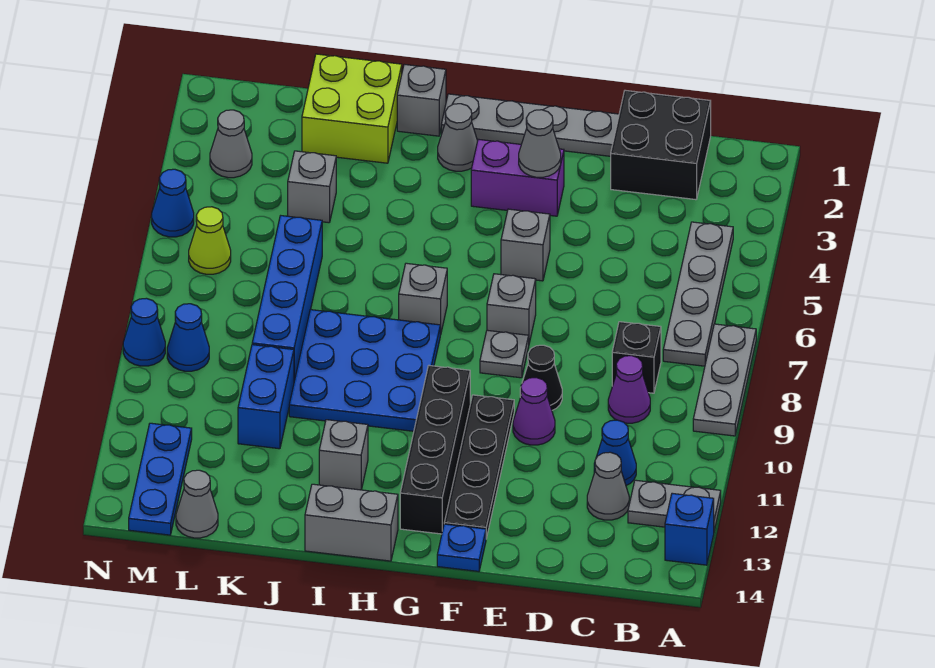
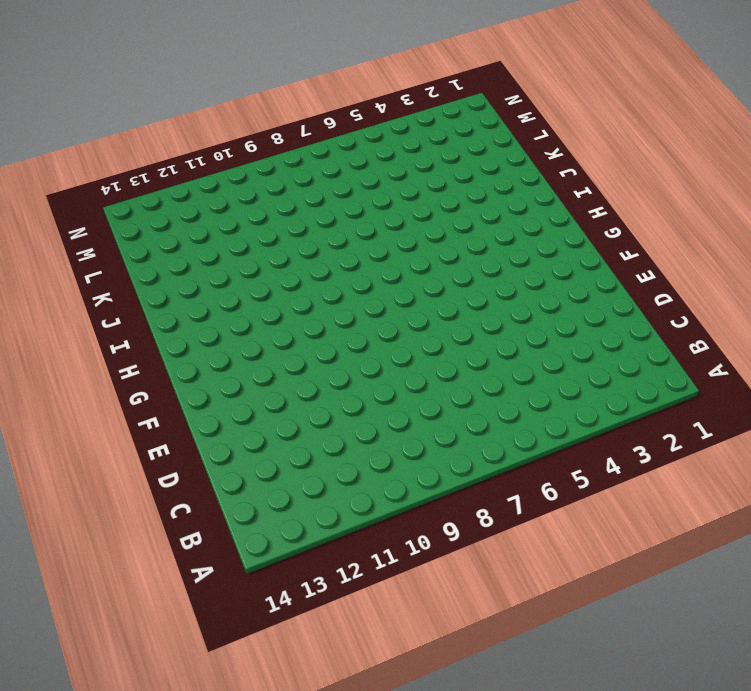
none -> grey 1x3 plate [693,324,756,436]
none -> grey 1x2 plate [628,480,721,531]
none -> blue 1x1 brick [665,493,714,565]
none -> grey 1x4 plate [663,222,733,366]

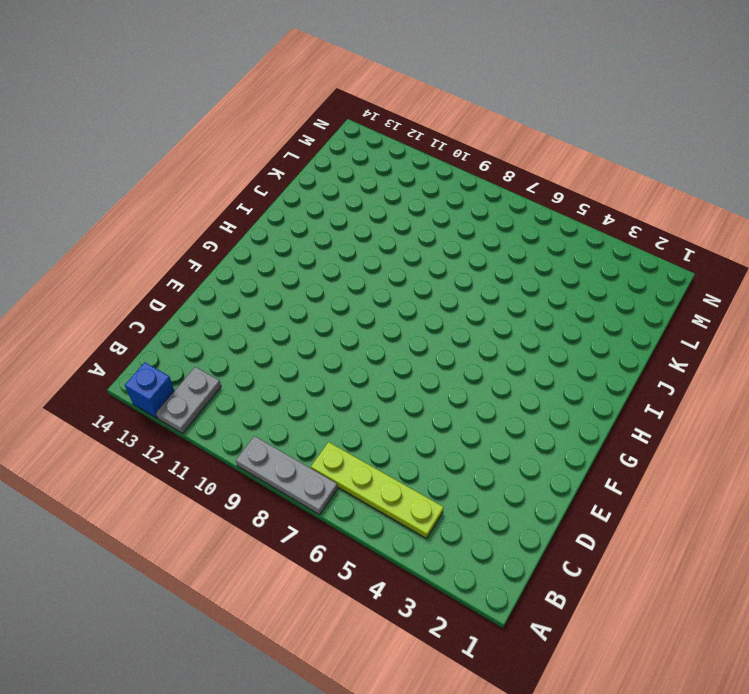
lime 1x4 plate [311,442,444,539] -> grey 1x4 plate [663,222,733,366]
none -> black 2x2 brick [611,90,711,200]
none -> black 1x1 brick [612,322,661,393]
none -> purple 1x1 cone [608,356,650,423]
none -> blue 1x1 cone [594,420,636,485]

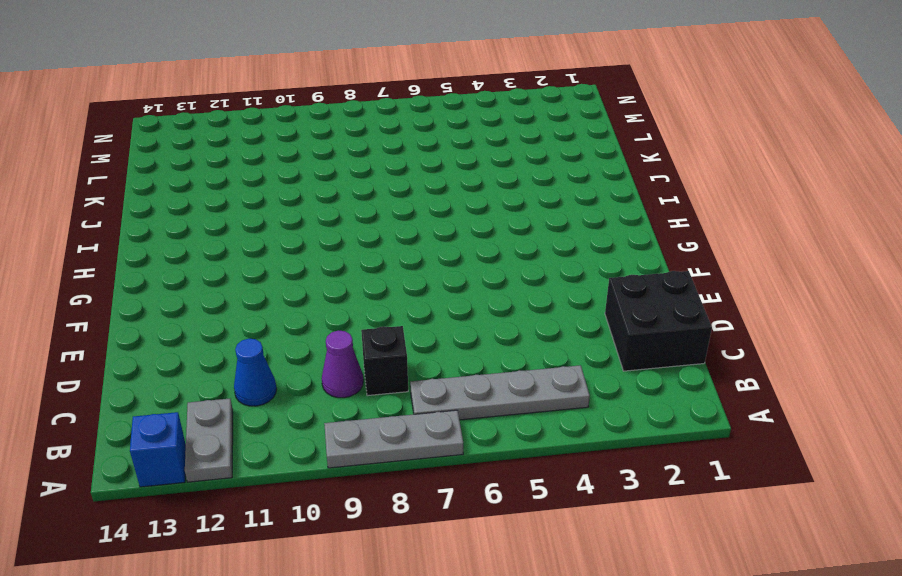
none -> grey 1x1 cone [587,452,629,520]
none -> grey 1x4 plate [441,94,619,156]
none -> black 1x1 cone [520,345,562,410]
none -> purple 1x1 cone [513,378,555,445]

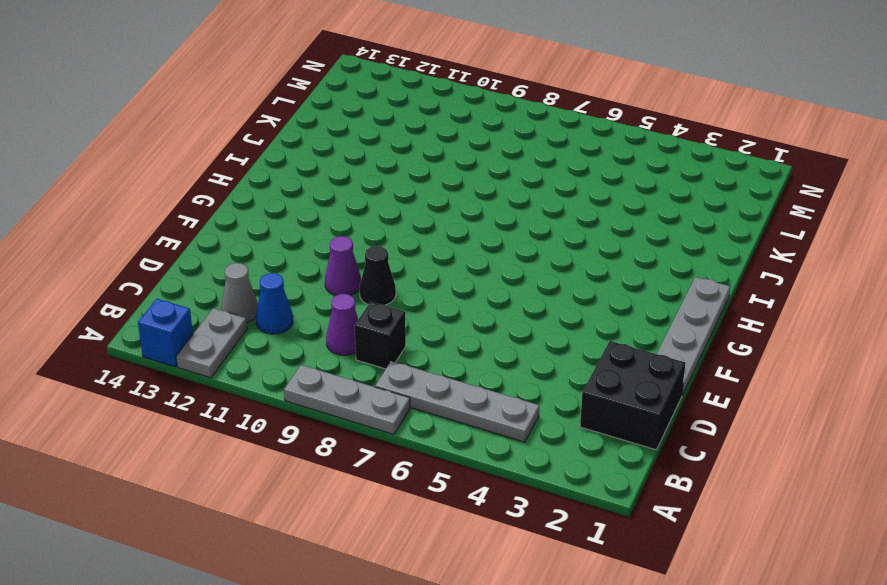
none -> purple 1x2 brick [471,139,564,216]
none -> grey 1x1 brick [501,209,550,281]
none -> grey 1x1 brick [487,274,536,343]
none -> grey 1x1 plate [480,330,529,378]

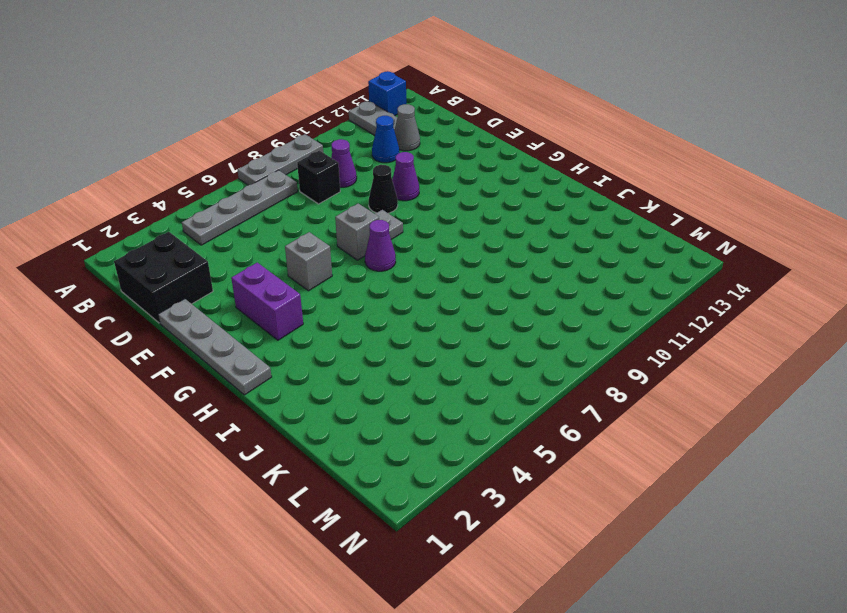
purple 1x1 cone [365,220,396,271] -> none
none -> black 1x4 plate [444,395,514,538]
none -> blue 1x1 plate [437,524,486,571]
none -> black 1x4 brick [400,366,470,534]
none -> grey 1x1 cone [438,104,478,171]

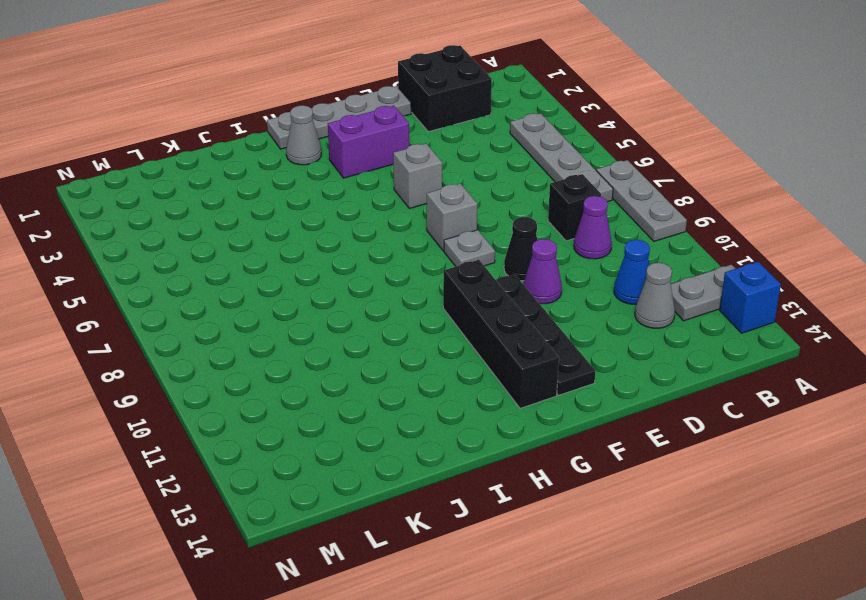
none -> blue 1x1 plate [437,524,486,571]
none -> grey 1x1 brick [399,263,447,335]
none -> blue 3x3 plate [289,310,440,431]
none -> grey 1x2 brick [305,484,398,561]

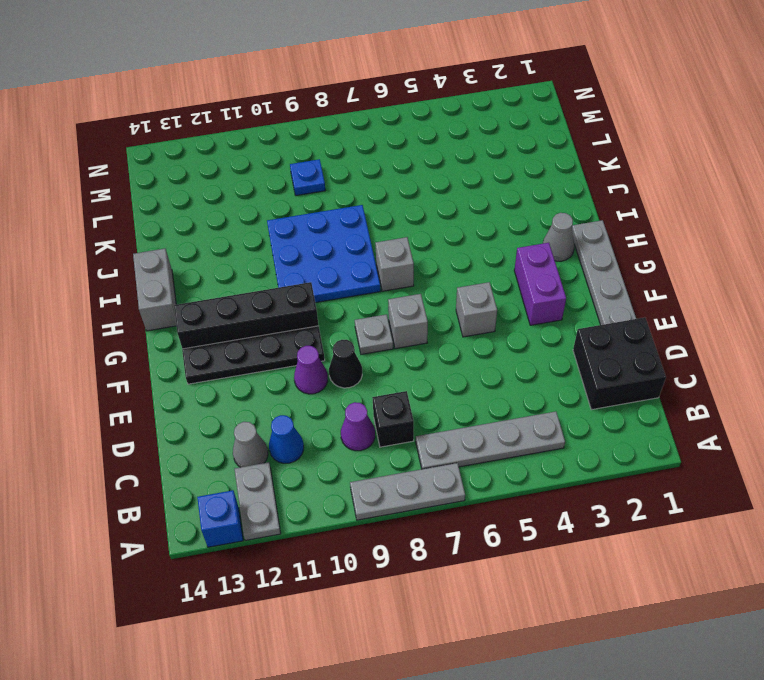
blue 1x1 plate [290,159,325,196] -> blue 1x1 plate moved to [437,524,486,571]
none -> grey 1x1 brick [397,64,446,136]
none -> grey 1x1 brick [319,420,368,490]
none -> lime 2x2 brick [302,54,402,163]
none -> grey 1x1 brick [288,151,336,223]

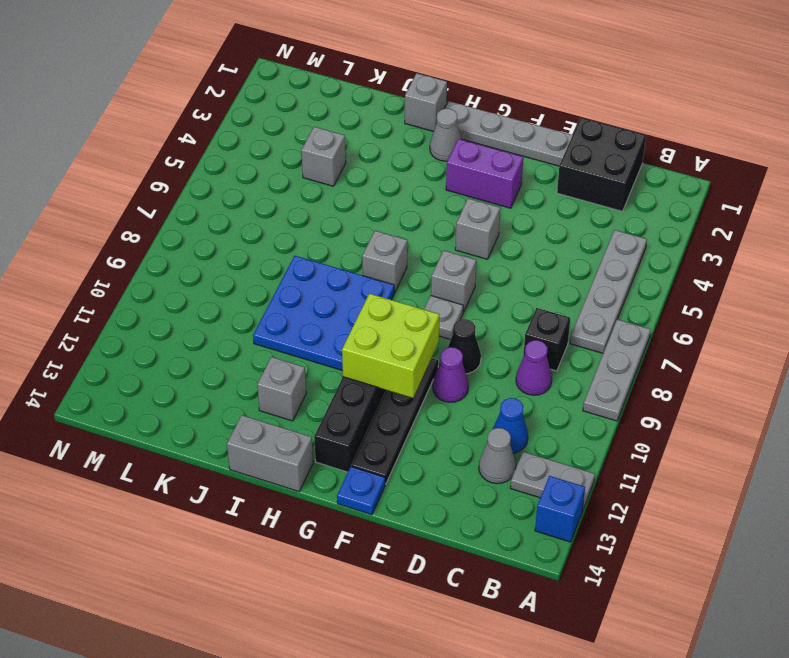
lime 2x2 brick [342,294,440,398] -> lime 2x2 brick moved to [302,54,402,163]
none -> blue 1x4 brick [252,216,322,381]
none -> blue 1x2 brick [238,345,294,449]
none -> grey 1x1 cone [176,470,218,538]
none -> grey 1x1 cone [210,110,252,178]

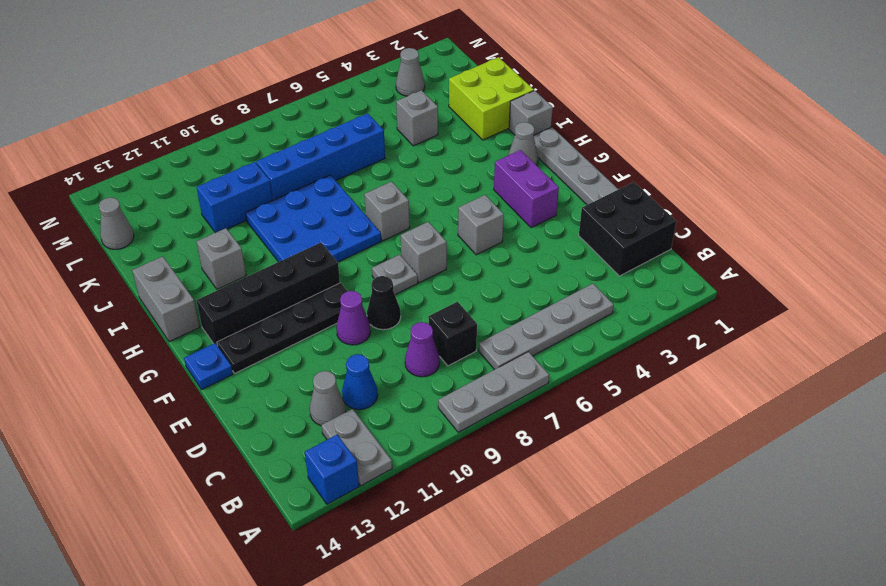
none -> lime 1x1 cone [189,207,231,274]
none -> blue 1x1 cone [167,304,209,371]
none -> blue 1x3 plate [129,423,192,535]
none -> blue 1x1 cone [152,169,194,237]

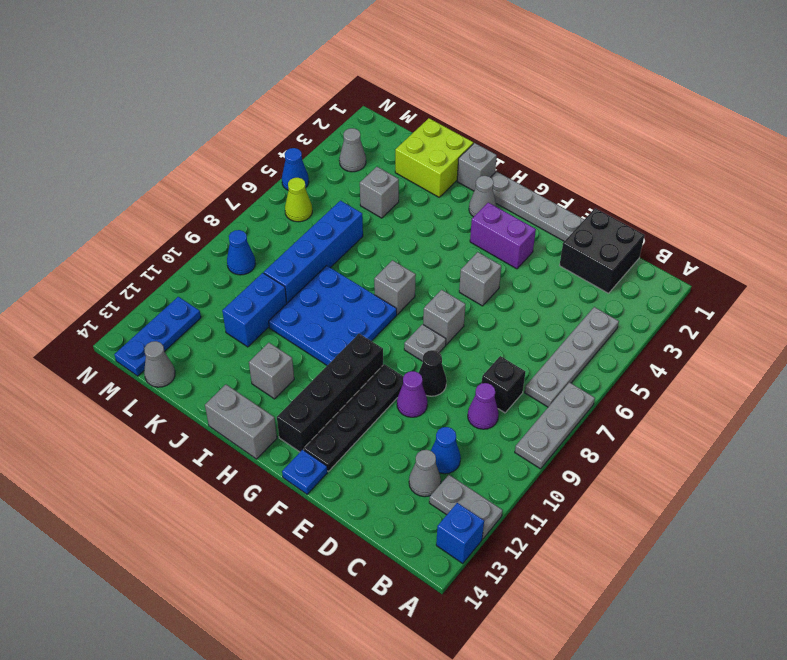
none -> blue 1x1 cone [123,298,165,366]
none -> grey 1x1 cone [519,110,561,177]

